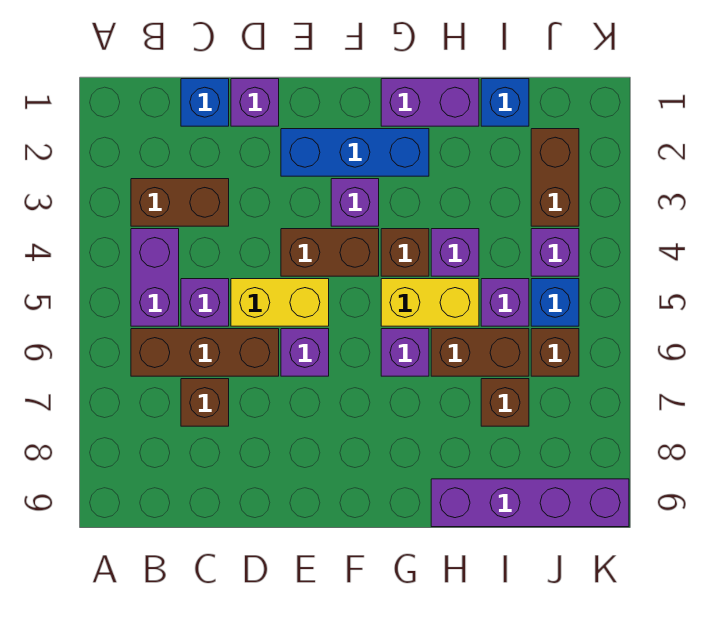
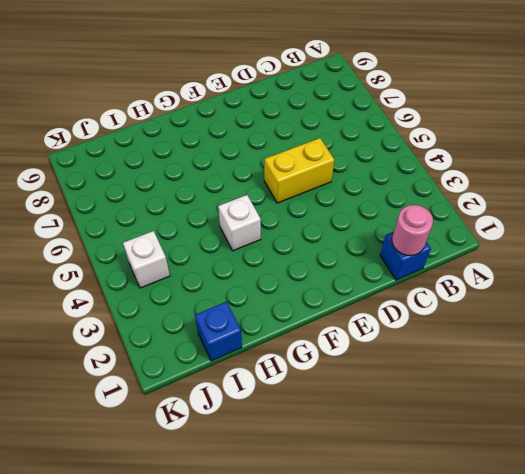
pink 1x1 round brick [392,205,433,256] -> none
white 1x1 brick [218,195,261,251] -> brown 1x1 brick [381,229,429,276]
white 1x1 brick [123,231,170,288] -> purple 1x1 brick [531,229,579,276]
none -> brown 1x2 brick [131,179,229,226]
none -> purple 1x2 brick [131,229,179,326]
none -> brown 1x3 brick [131,329,279,376]

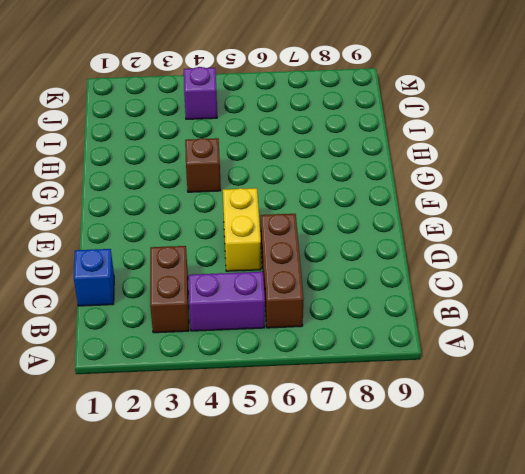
none -> purple 1x1 brick [181,279,229,326]
none -> brown 1x1 brick [181,379,229,426]
none -> purple 1x1 brick [231,79,279,126]

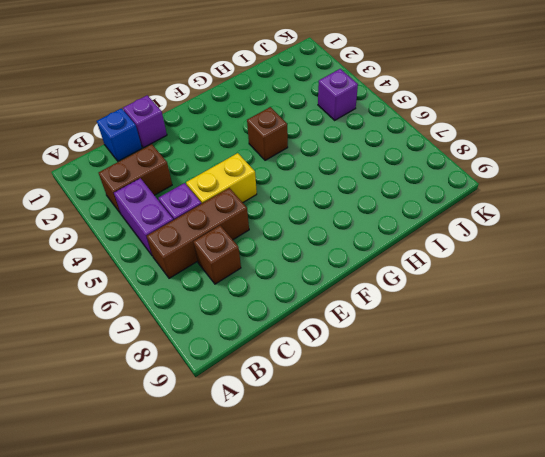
none -> blue 1x3 brick [281,129,429,176]
none -> brown 1x2 brick [281,229,379,276]
none -> purple 1x1 brick [281,329,329,376]

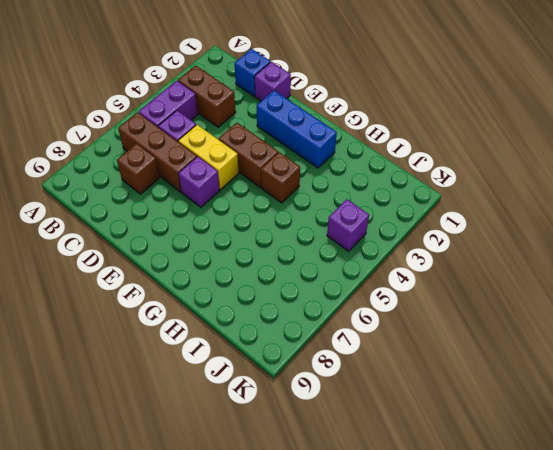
none -> purple 1x1 brick [331,179,379,226]
none -> purple 1x2 brick [381,79,479,126]
none -> yellow 1x2 brick [381,279,479,326]

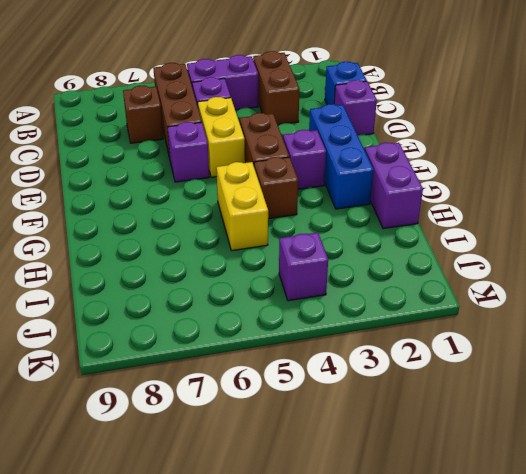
none -> purple 1x1 brick [381,329,429,376]
none -> purple 1x1 brick [431,229,479,276]
none -> brown 1x2 brick [431,329,529,376]

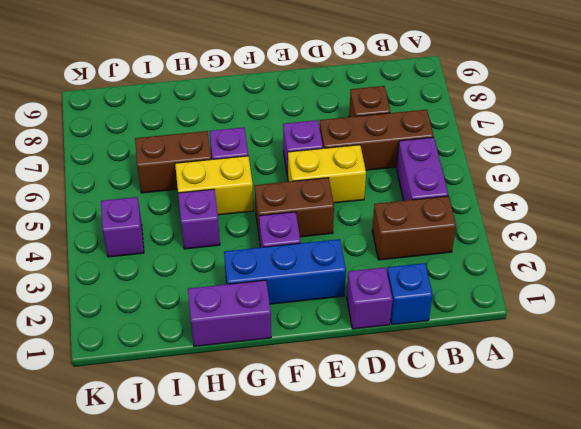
none -> purple 1x1 brick [181,279,229,326]
none -> brown 1x1 brick [381,229,429,276]
none -> purple 1x4 brick [431,479,629,527]

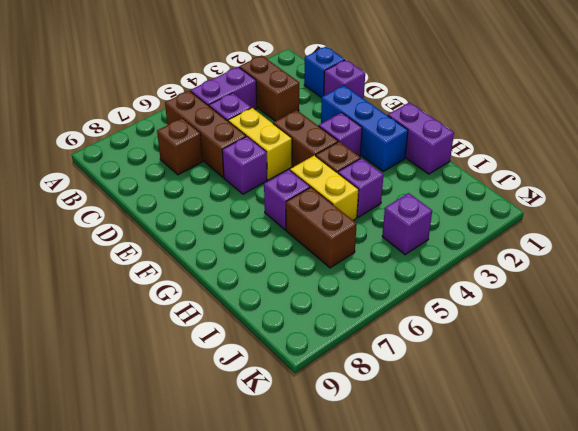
none -> purple 1x4 brick [431,479,629,527]
none -> blue 1x1 brick [481,79,529,126]
none -> purple 1x1 brick [481,279,529,326]

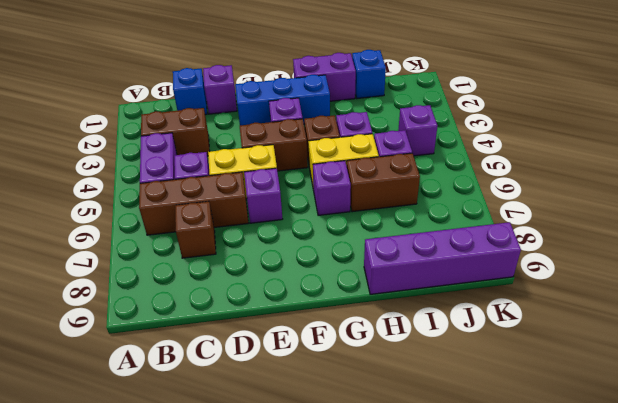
none -> brown 1x1 brick [481,379,529,426]
none -> brown 1x2 brick [531,129,579,226]
none -> blue 1x1 brick [531,279,579,326]

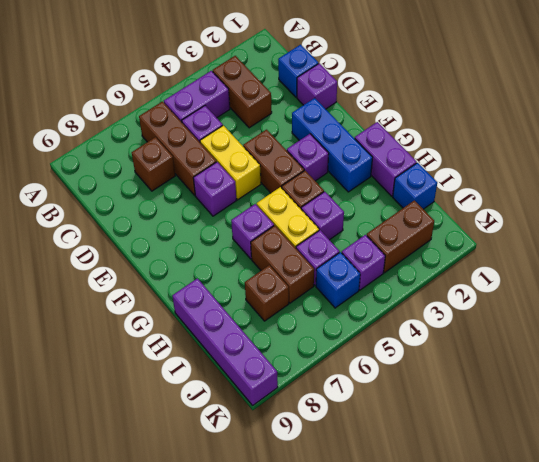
none -> brown 1x1 brick [531,329,579,376]

